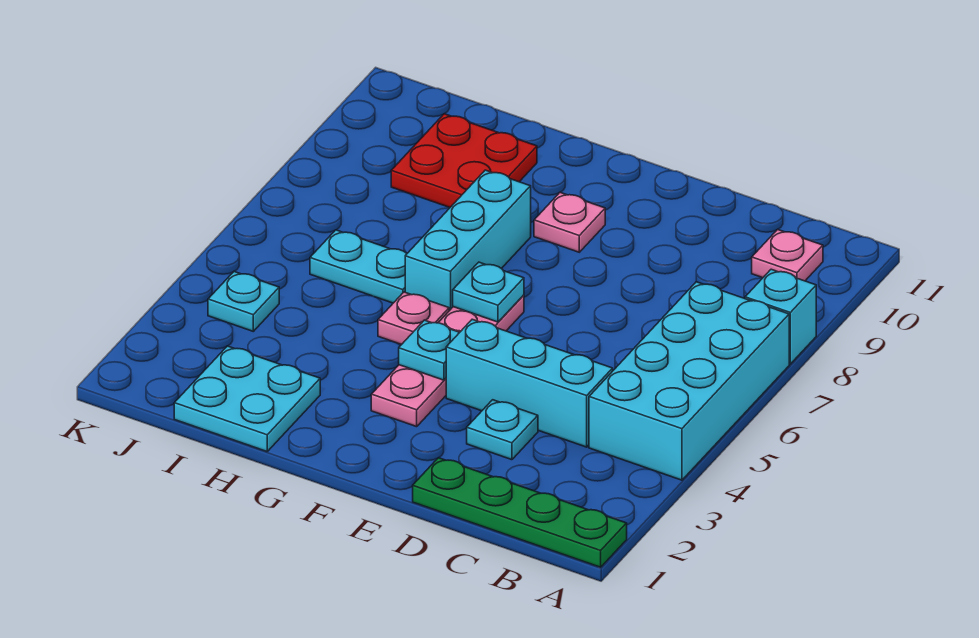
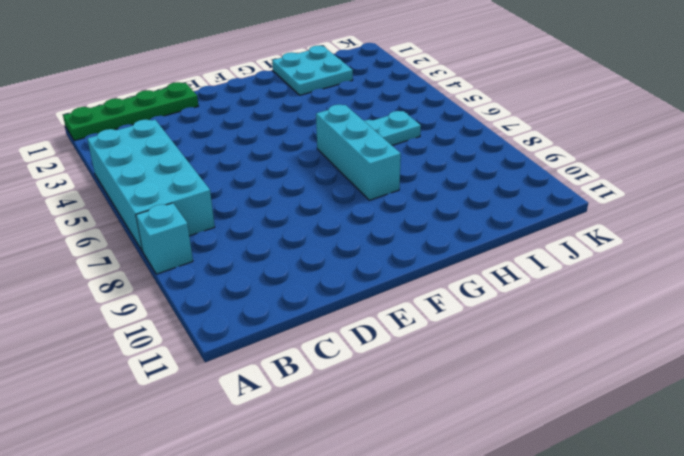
none -> pink 1x1 plate [752,229,823,281]
none -> cyan 1x3 brick [446,319,613,447]
none -> cyan 1x1 plate [467,400,538,460]

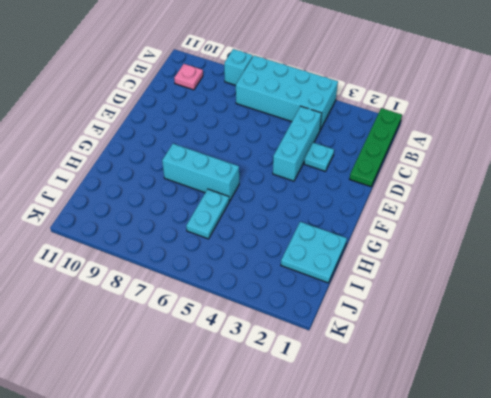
none -> pink 1x4 plate [371,295,524,427]
none -> pink 1x1 plate [534,192,605,252]
none -> pink 1x1 plate [378,292,449,345]

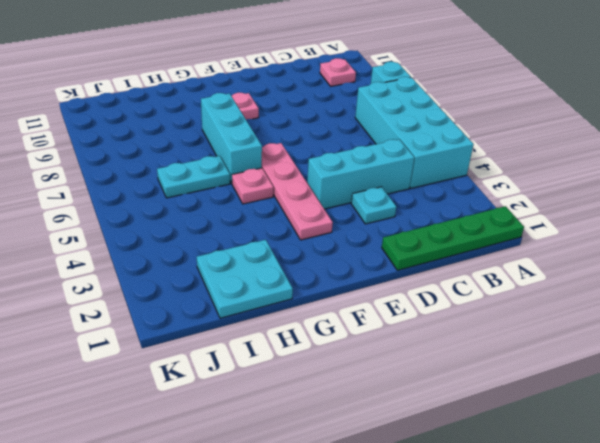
none -> red 2x2 plate [391,114,537,207]
none -> cyan 1x1 plate [208,271,279,331]
none -> cyan 1x1 plate [399,320,460,380]

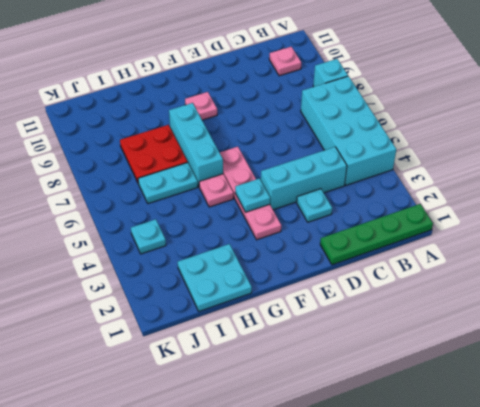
red 2x2 plate [120,125,188,184] -> red 2x2 plate moved to [391,114,537,207]
none -> cyan 1x1 plate [453,262,524,322]

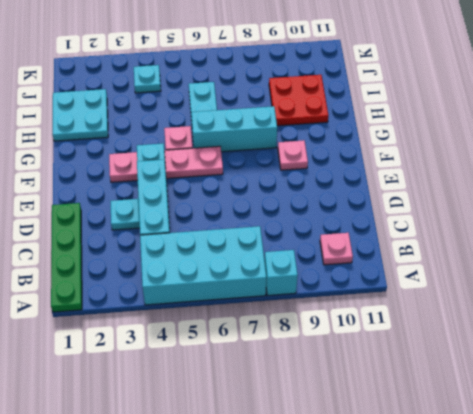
none -> cyan 1x1 plate [453,262,524,322]

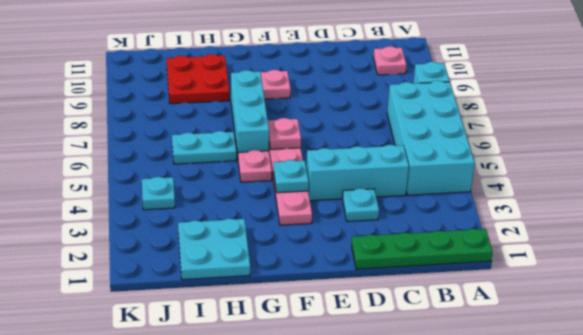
pink 1x1 plate [268,118,301,149] -> cyan 1x1 plate [453,262,524,322]

